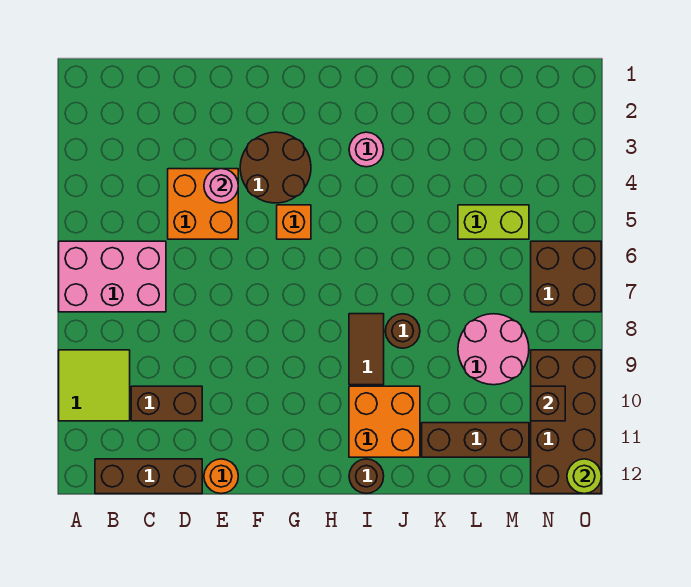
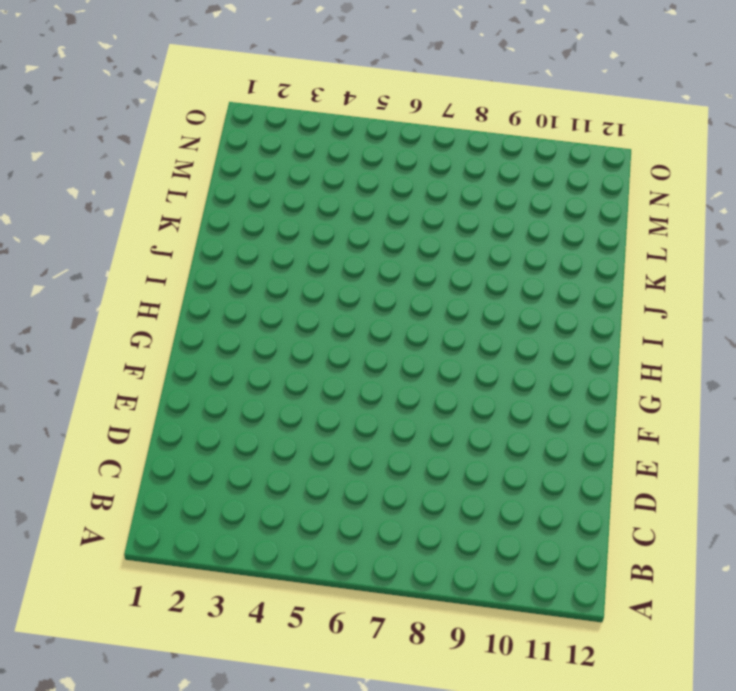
none -> pink 2x3 brick [59,241,166,312]
none -> lime 2x2 tile [59,350,130,421]
none -> brown 1x3 brick [95,459,202,494]

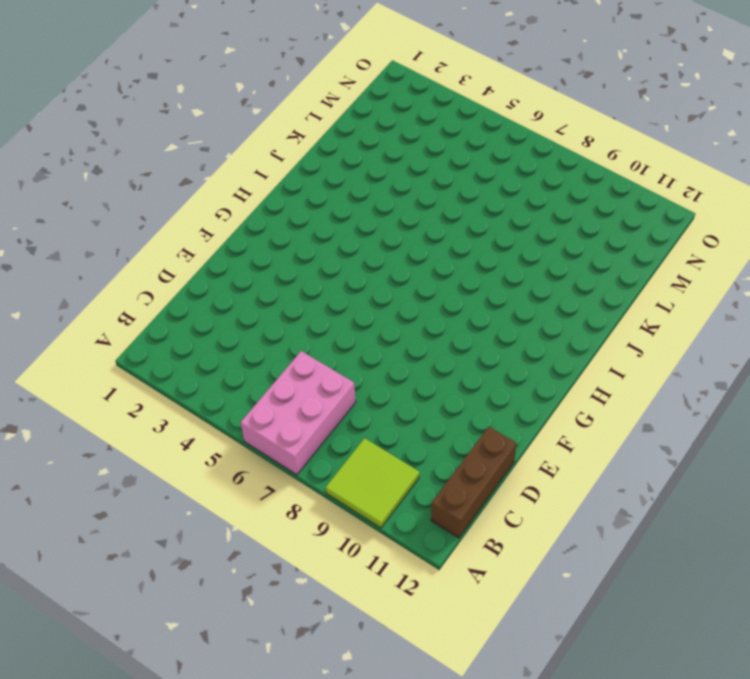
none -> brown 1x2 brick [131,386,202,421]
none -> orange 2x2 brick [168,169,238,239]
none -> orange 1x1 round brick [204,459,238,494]

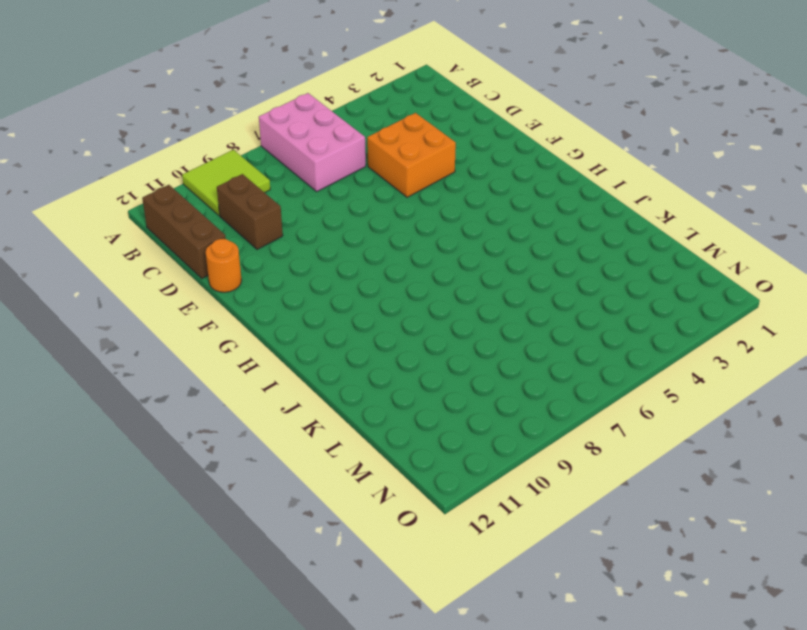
none -> brown 2x2 round brick [240,132,311,203]
none -> orange 1x1 brick [277,205,311,239]
none -> pink 1x1 round brick [349,132,384,167]

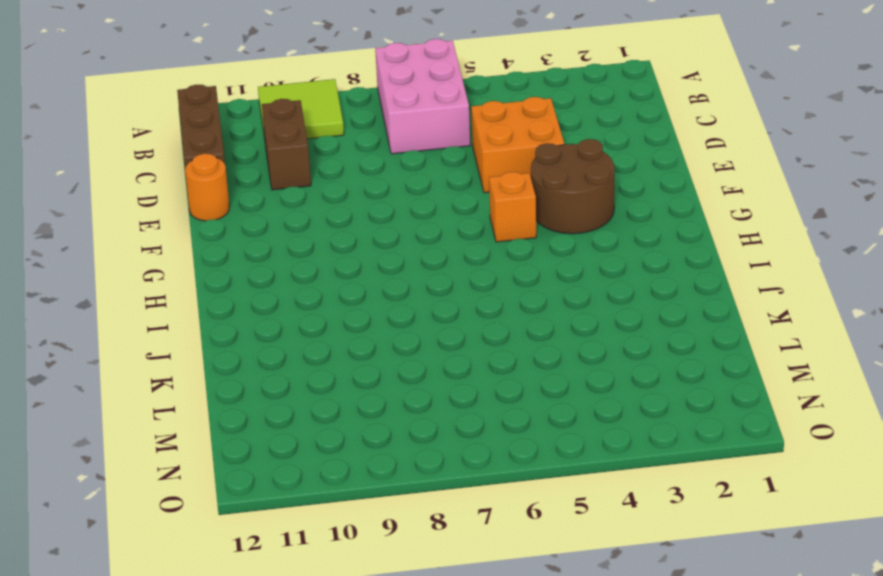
none -> pink 1x1 round brick [349,132,384,167]
none -> brown 1x2 tile [349,314,384,385]
none -> orange 2x2 brick [349,386,420,457]

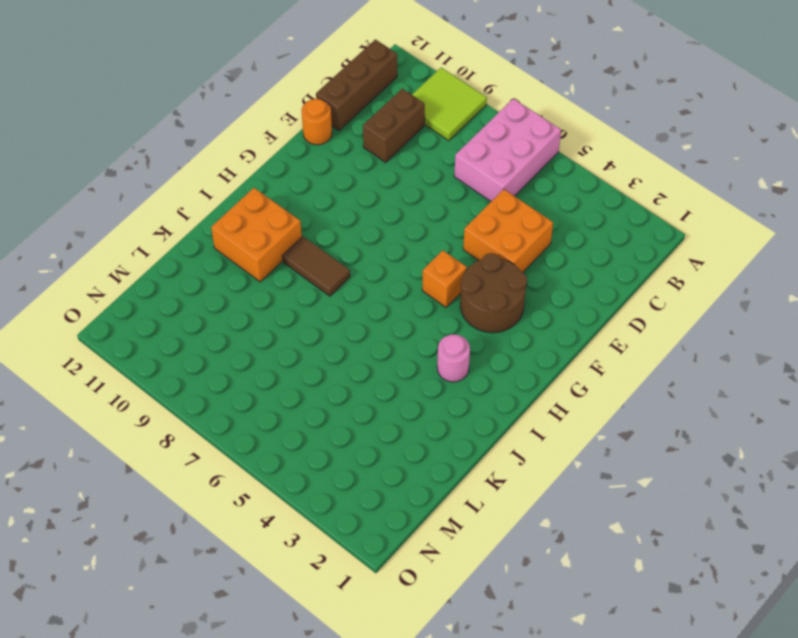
none -> brown 1x1 round brick [349,459,384,494]
none -> brown 1x1 round brick [385,314,420,348]
none -> brown 1x3 brick [422,423,529,457]

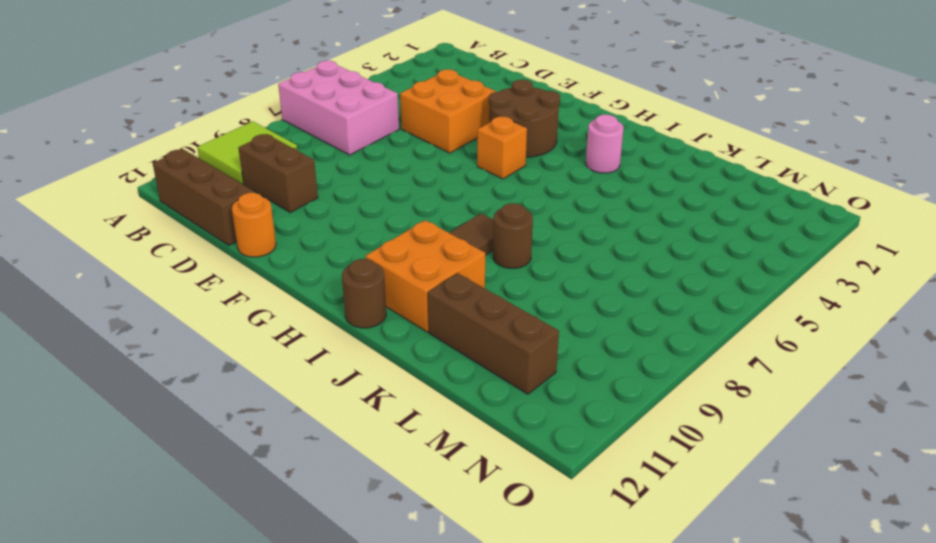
none -> lime 1x2 brick [458,205,529,239]
none -> pink 2x2 round brick [458,314,529,385]
none -> brown 2x2 brick [531,241,601,312]

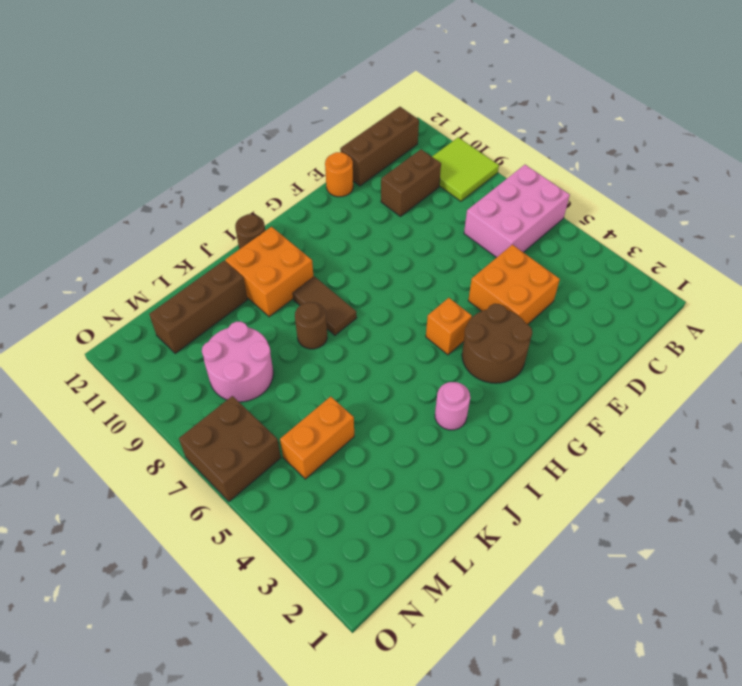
orange 1x2 brick [280,397,354,479] -> lime 1x2 brick [458,205,529,239]
none -> brown 2x4 brick [531,350,601,494]
none -> pink 1x1 round brick [204,169,238,203]
none -> brown 1x1 brick [531,386,565,421]

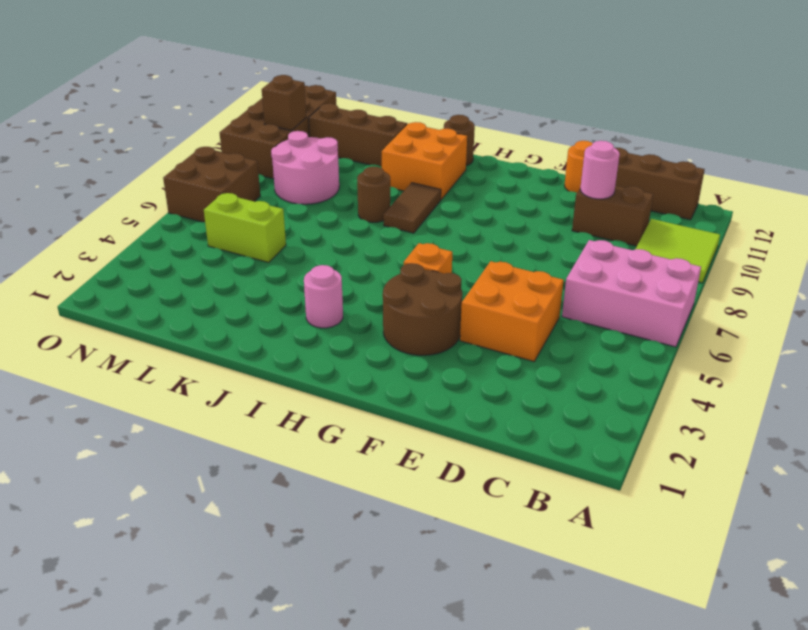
pink 1x1 round brick [580,141,620,199] -> pink 1x1 round brick moved to [204,169,238,203]
none -> lime 1x1 round brick [567,459,601,494]

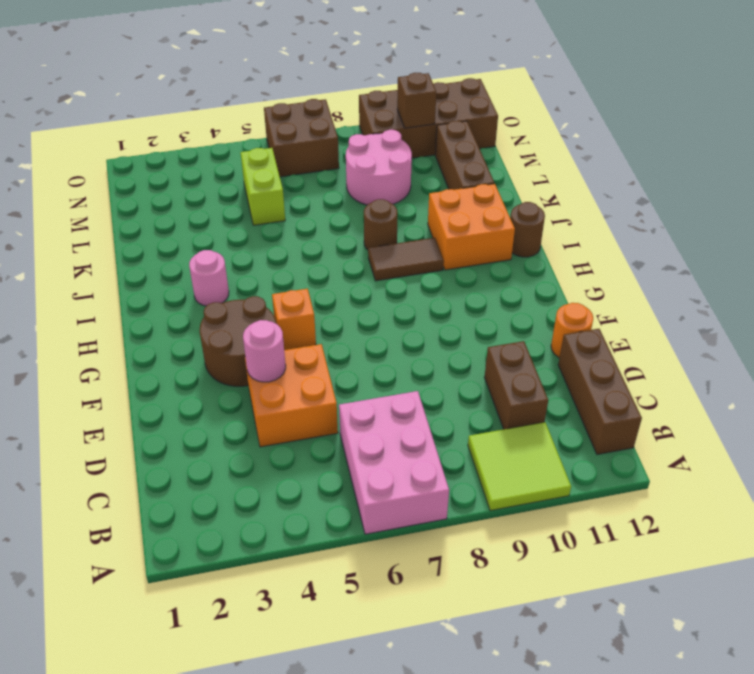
none -> lime 1x1 round brick [567,459,601,494]

